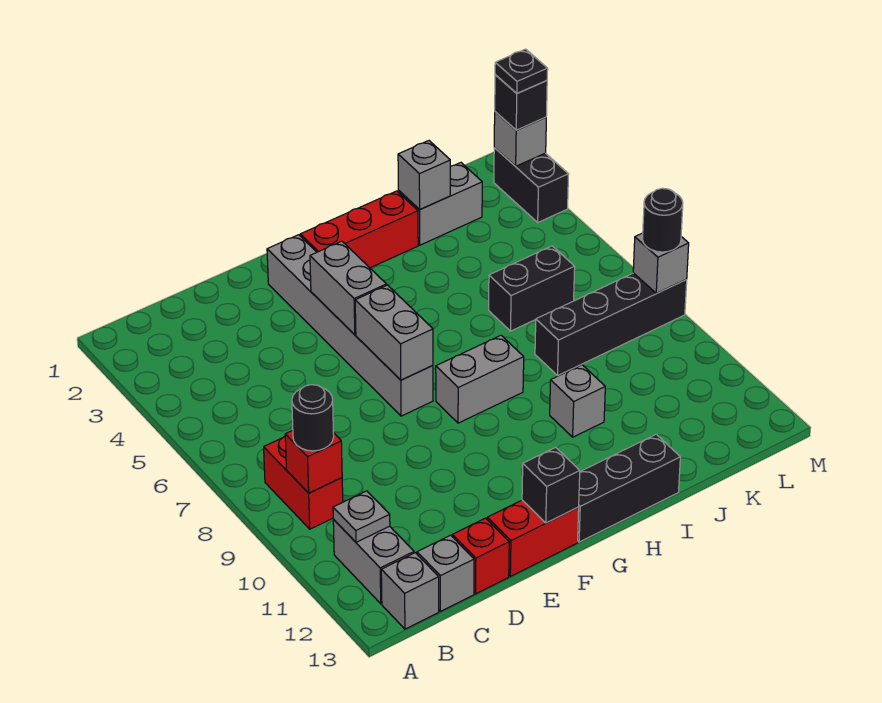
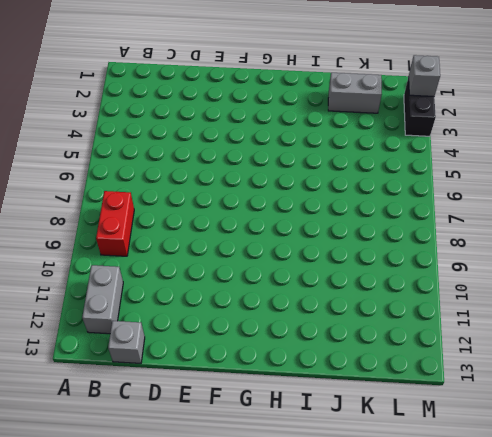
none -> grey 1x1 brick [381,553,439,629]
none -> red 1x1 brick [452,518,509,594]
none -> red 1x2 brick [487,500,579,576]

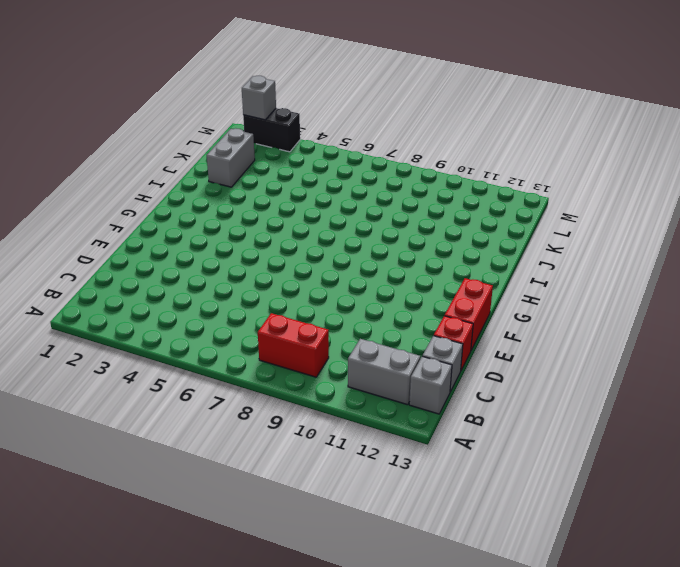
none -> grey 1x6 brick [267,235,433,416]
none -> red 1x3 brick [300,191,418,268]
none -> grey 1x2 brick [436,335,524,423]

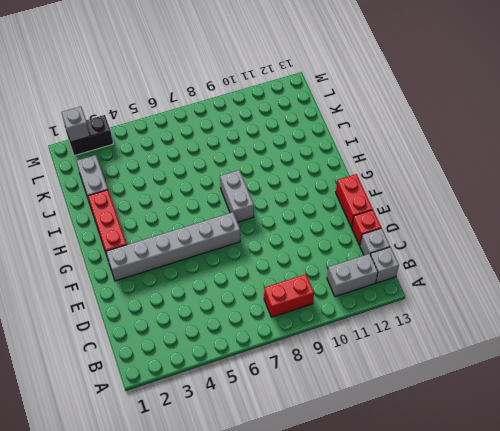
none -> black 1x3 brick [578,434,680,542]
none -> grey 1x1 brick [550,365,605,437]
none -> black 1x2 brick [489,246,575,331]

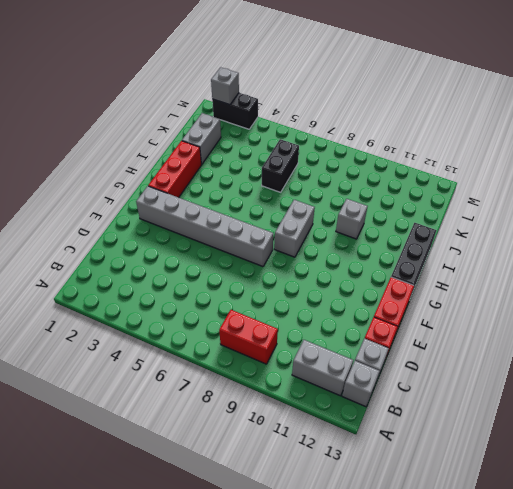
none -> black 1x4 brick [535,273,687,375]
none -> red 1x1 brick [285,430,342,493]
none -> grey 1x1 plate [333,491,390,542]

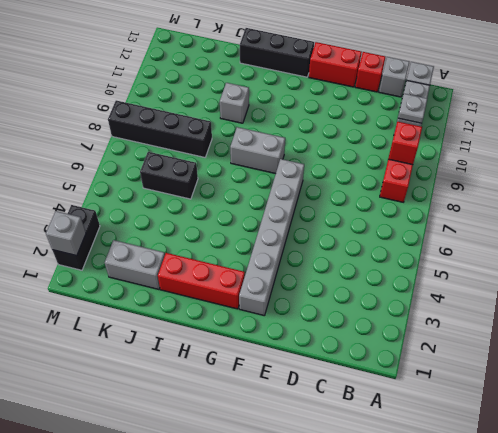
none -> grey 1x2 brick [310,241,386,335]
none -> grey 1x2 brick [355,285,433,380]
none -> black 1x1 brick [522,447,580,523]

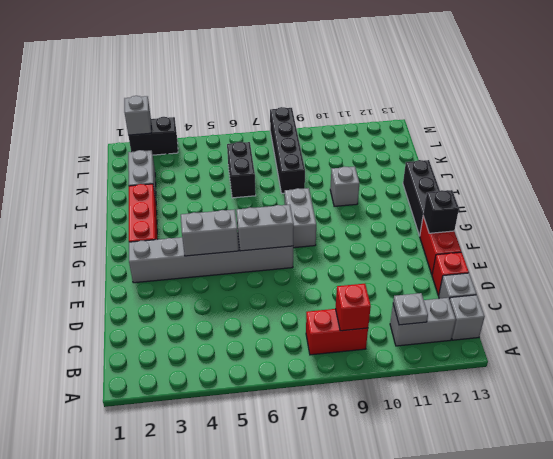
none -> grey 1x1 brick [398,141,450,210]
none -> grey 1x1 brick [633,233,689,293]
none -> black 1x1 round brick [292,385,334,451]

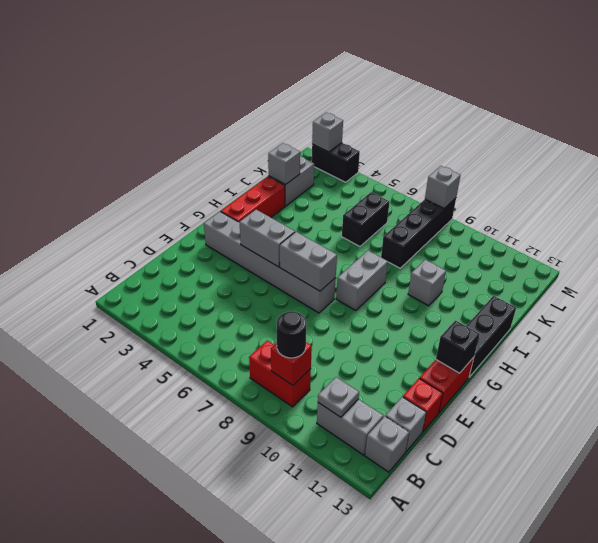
none -> black 1x1 brick [495,75,547,130]
none -> black 1x1 round brick [643,188,683,252]
none -> black 1x1 plate [495,49,548,93]

